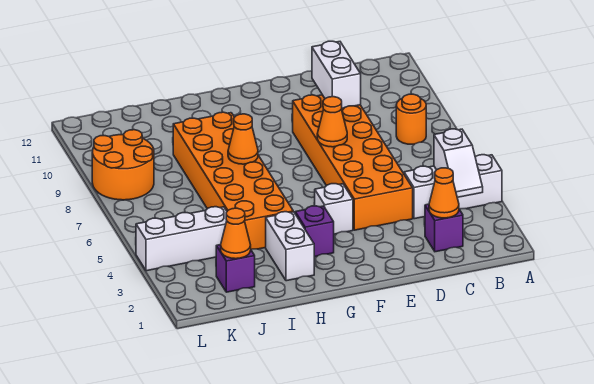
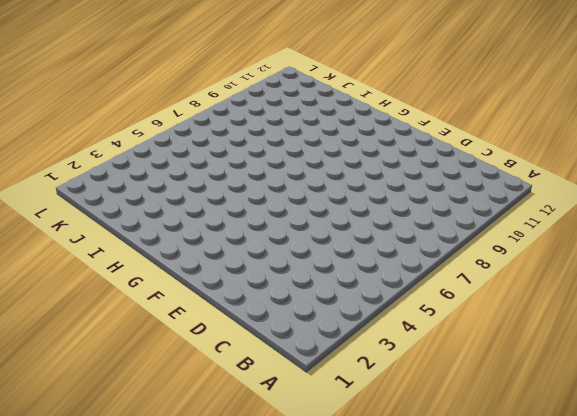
none -> white 1x3 brick [404,155,502,219]
none -> orange 1x1 round brick [396,94,426,144]
none -> purple 1x1 brick [425,204,463,252]

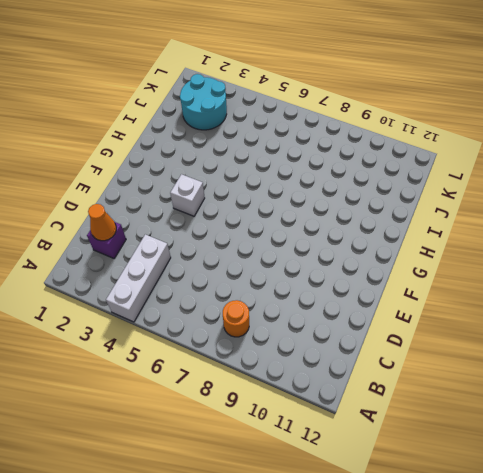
cyan 2x2 round brick [180,74,227,130] -> purple 1x1 brick [216,245,255,292]
none -> orange 2x6 brick [293,95,413,230]
none -> purple 1x1 brick [295,206,334,257]
none -> white 1x2 brick [266,212,314,281]

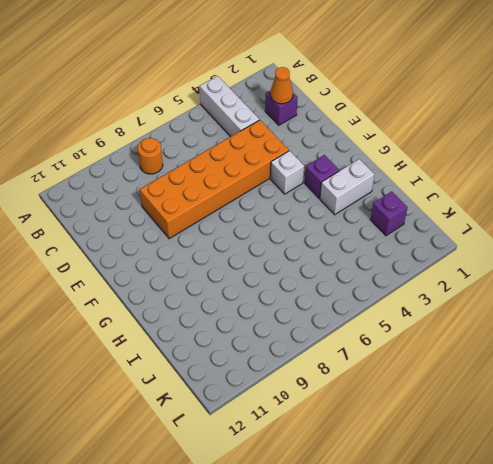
none -> orange 2x6 brick [173,112,293,249]
none -> white 1x3 brick [136,207,227,271]
none -> orange 2x2 round brick [92,130,154,200]

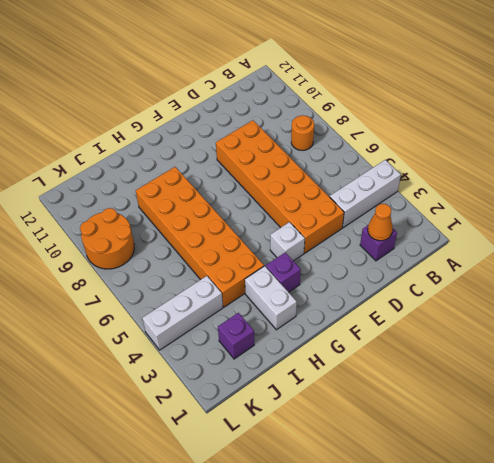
none -> white 1x2 slope [434,129,483,197]
none -> white 1x2 brick [312,41,361,108]
none -> orange 1x1 cone [317,97,347,147]

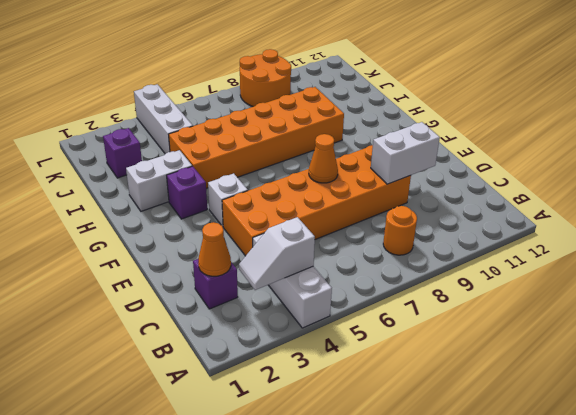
none -> orange 1x1 cone [228,114,258,164]
none -> orange 1x1 cone [221,208,251,259]

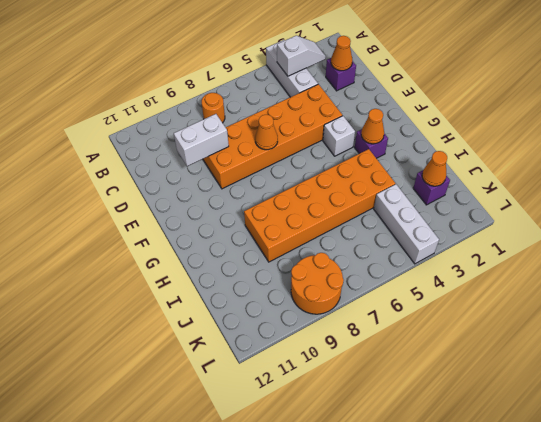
orange 1x1 cone [361,109,384,144] -> orange 1x1 cone moved to [228,114,258,164]
none -> white 1x2 brick [266,212,314,281]

